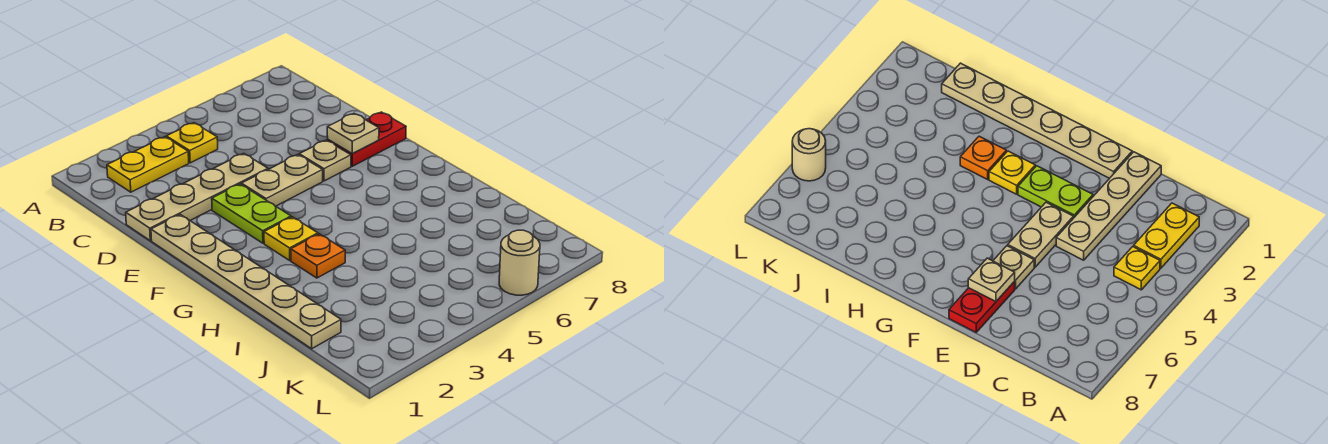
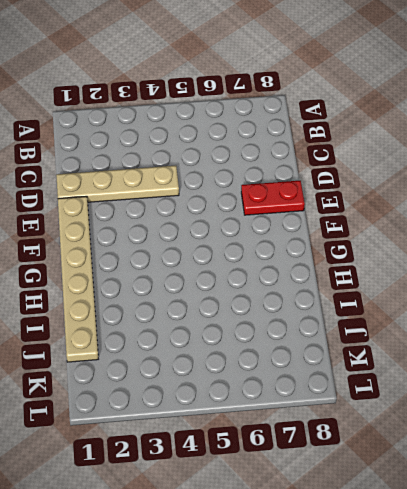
none -> yellow 1x2 plate [107,137,189,192]
none -> yellow 1x1 plate [166,123,218,163]
none -> lime 1x2 plate [212,184,291,243]

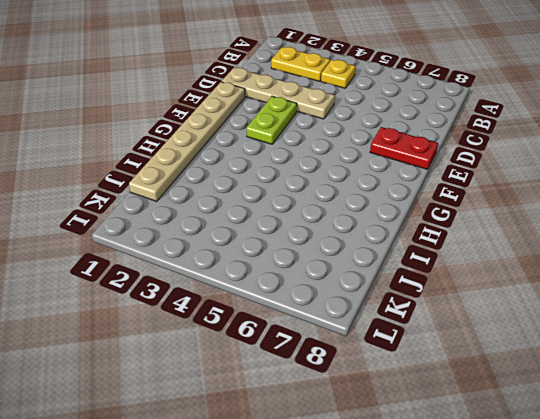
none -> tan 1x2 plate [241,155,323,206]
none -> tan 1x1 plate [299,140,351,181]
none -> yellow 1x1 plate [264,217,318,260]

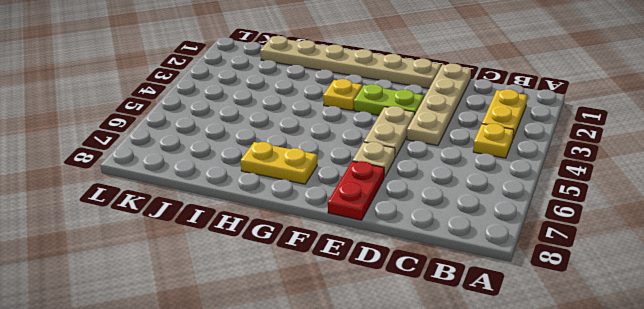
yellow 1x2 plate [241,142,317,184] -> none
none -> orange 1x1 plate [291,234,345,278]
none -> tan 1x1 round brick [499,230,540,295]
none -> tan 1x1 plate [327,114,379,154]

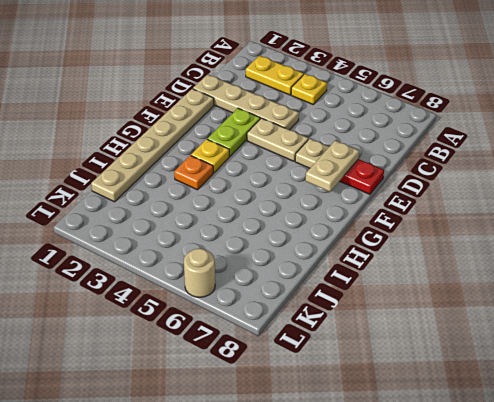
tan 1x2 plate [306,140,359,192] -> tan 1x1 plate [327,114,379,154]

